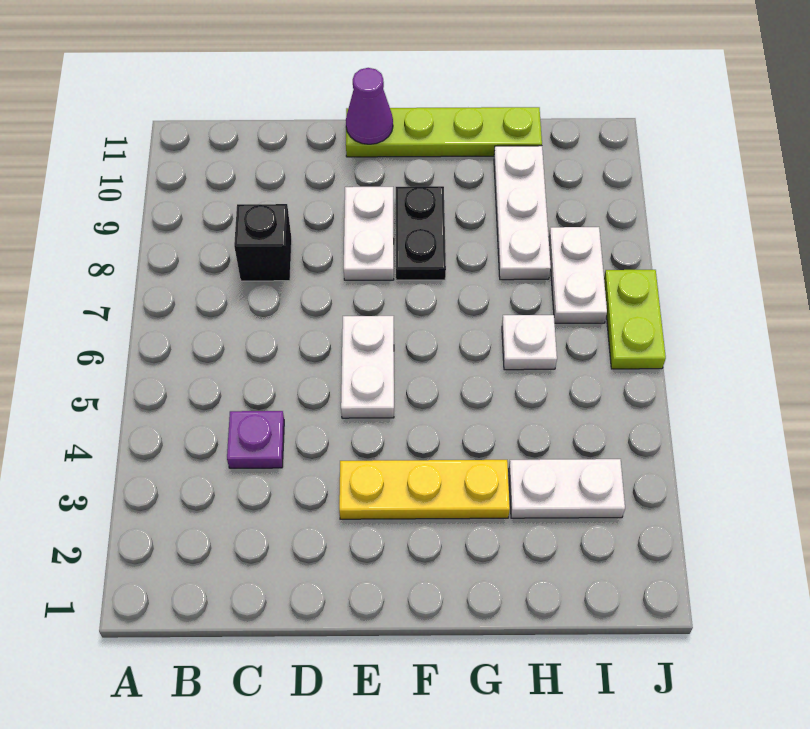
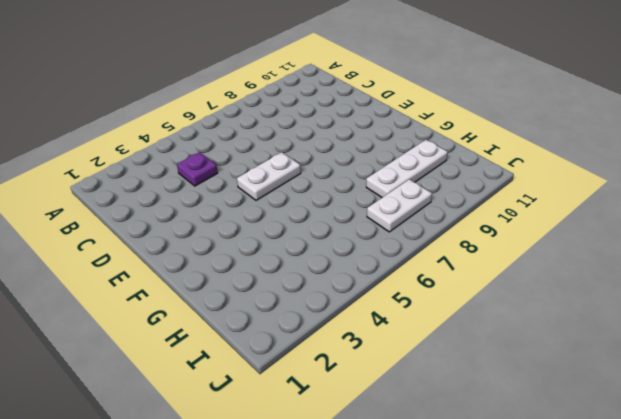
none -> black 1x1 brick [234,204,292,281]
none -> yellow 1x3 plate [339,460,510,519]
none -> white 1x2 plate [344,187,394,280]

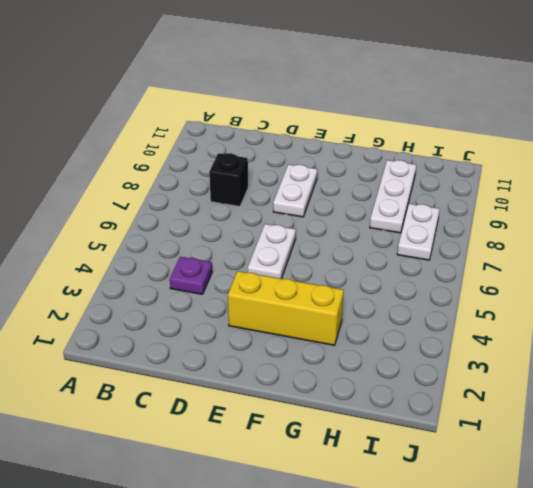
yellow 1x3 brick [228,271,344,345] -> yellow 1x3 plate [339,460,510,519]
none -> lime 1x4 plate [346,107,542,157]
none -> black 1x2 plate [396,186,446,280]
none -> white 1x2 plate [509,459,625,518]

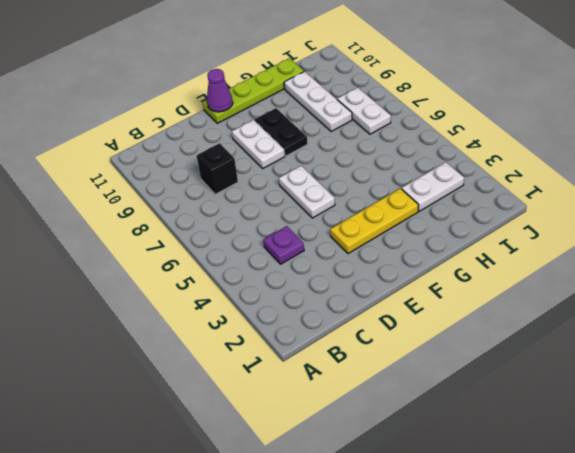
none -> white 1x1 plate [502,315,557,370]
none -> lime 1x2 plate [604,270,666,369]

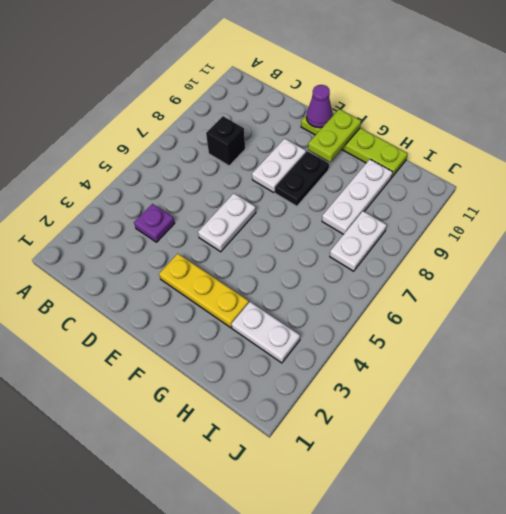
lime 1x2 plate [308,109,361,162] -> lime 1x2 plate moved to [604,270,666,369]
none -> white 1x1 plate [502,315,557,370]

